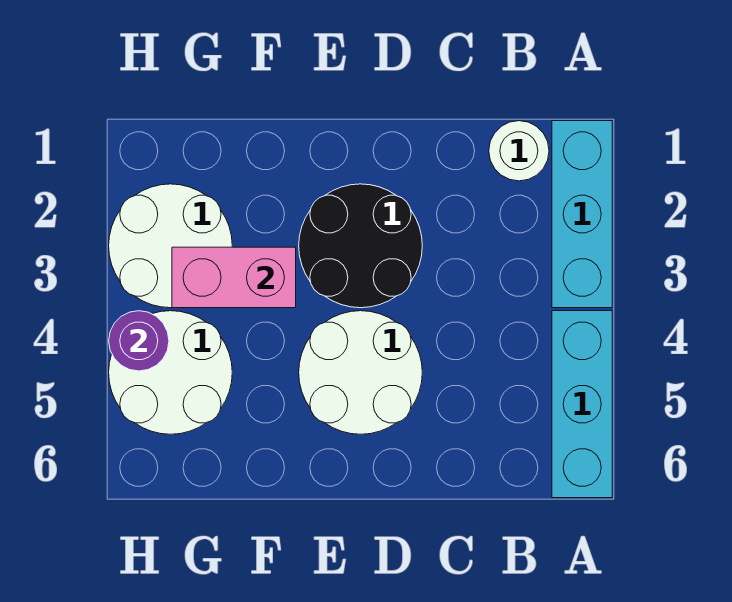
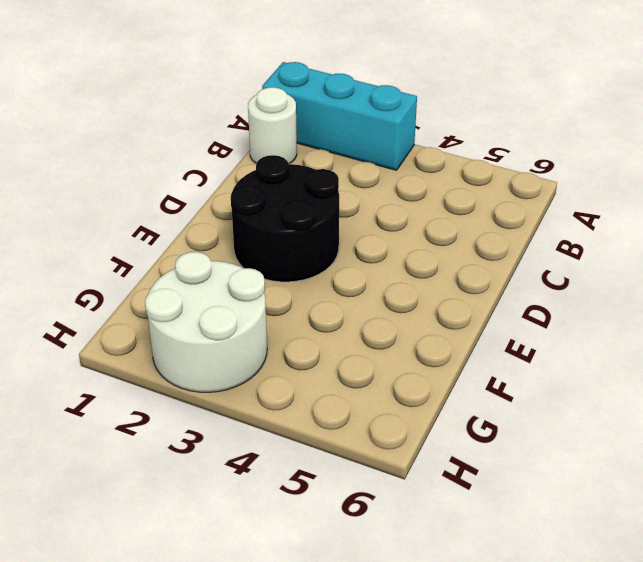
none -> cyan 1x3 brick [552,311,612,498]
none -> white 2x2 round brick [299,311,422,434]

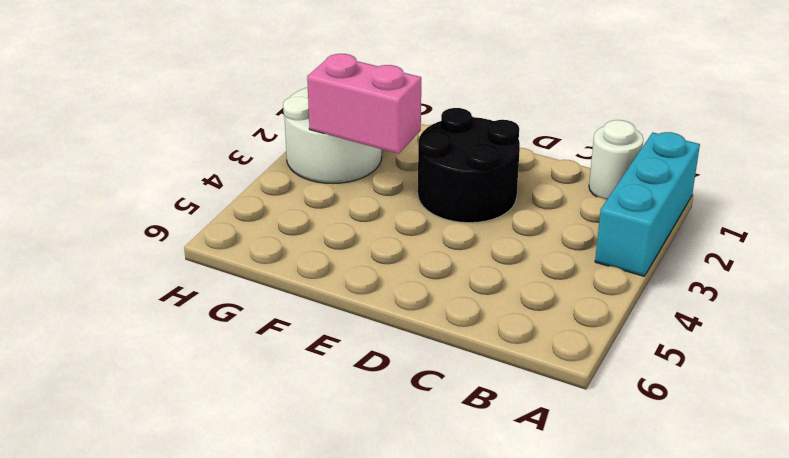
none -> cyan 1x3 brick [552,311,612,498]
none -> white 2x2 round brick [299,311,422,434]

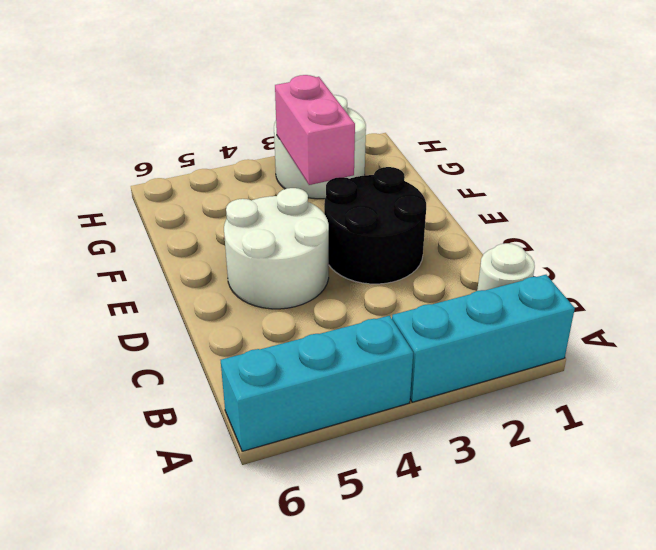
none -> white 2x2 round brick [109,311,232,434]
none -> purple 1x1 round brick [109,311,169,371]

